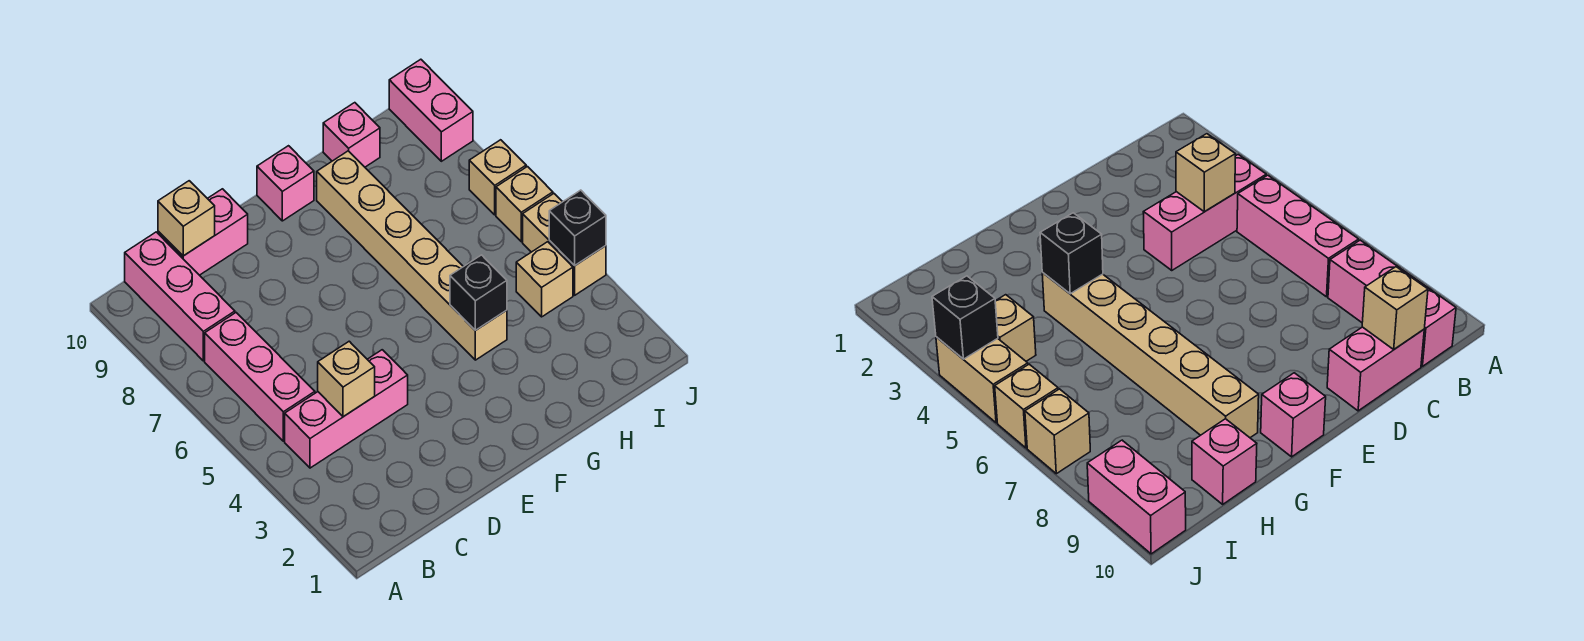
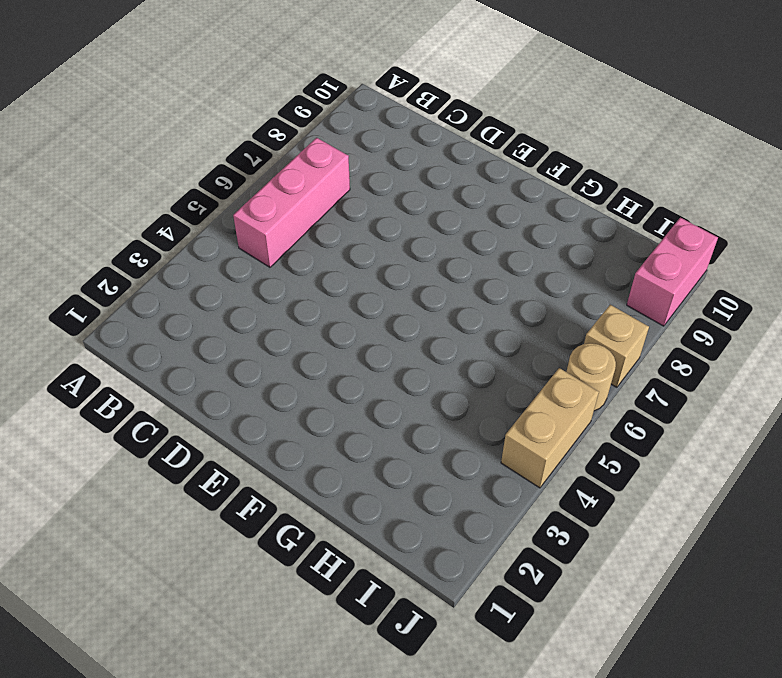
tan 1x1 round brick [567,343,616,411] -> tan 1x1 brick [496,167,553,242]
none -> pink 1x3 brick [285,350,408,468]
none -> pink 1x3 brick [125,232,235,361]
none -> pink 1x2 brick [158,189,248,275]

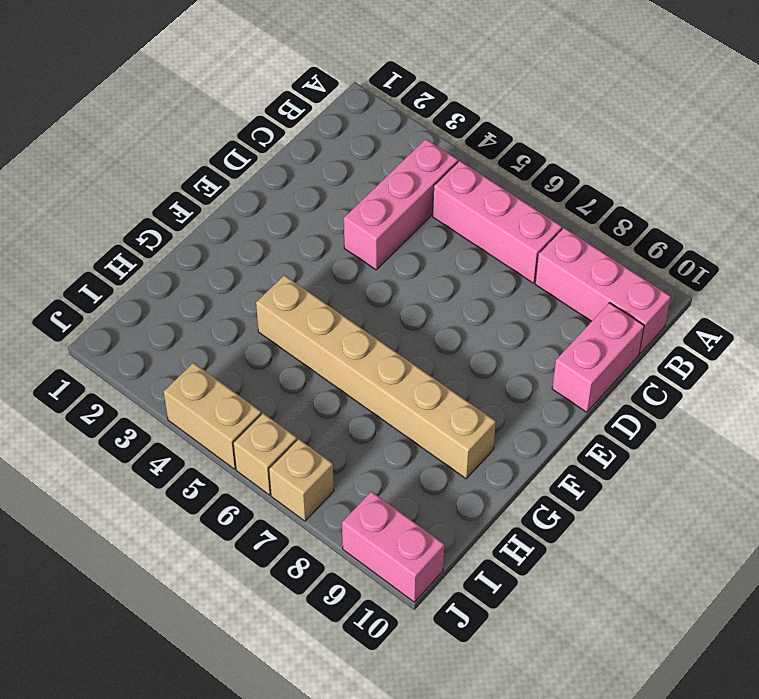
none -> pink 1x1 brick [257,146,314,221]
none -> pink 1x1 brick [323,103,380,167]
none -> tan 1x1 brick [516,242,573,317]

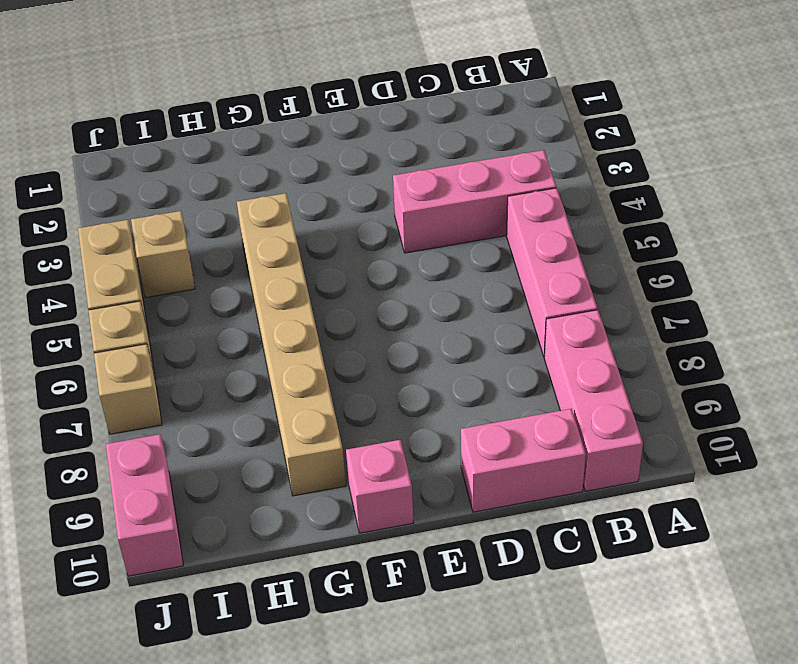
none -> pink 1x1 brick [323,103,380,167]
none -> tan 1x1 brick [318,341,375,417]
none -> tan 1x1 brick [158,181,215,256]

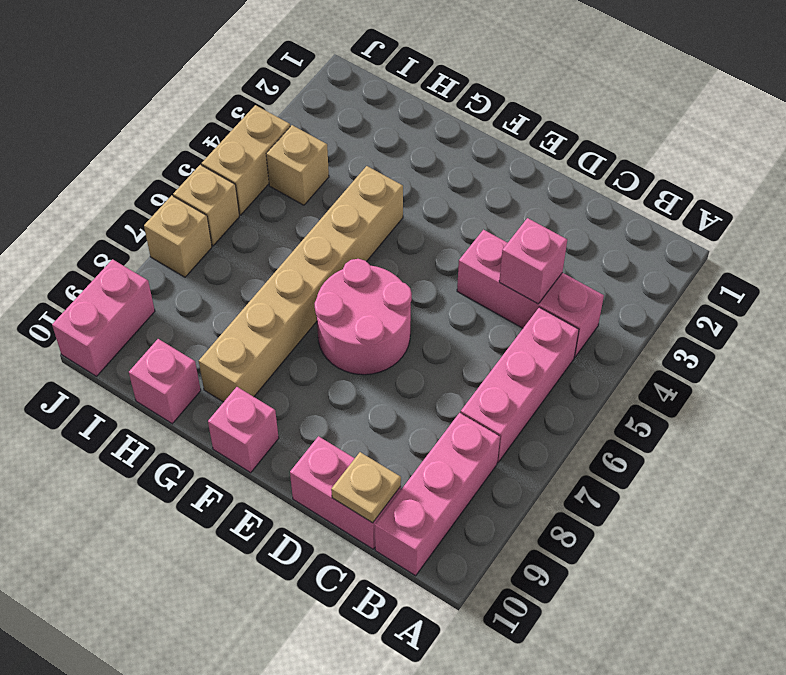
pink 1x1 brick [499,218,567,304] -> tan 1x1 brick [318,341,375,417]
tan 1x1 plate [331,452,401,523] -> tan 1x1 brick [158,181,215,256]
pink 2x2 round brick [315,259,412,375] -> none
none -> black 1x1 brick [450,255,507,330]
none -> black 1x1 brick [549,190,606,266]

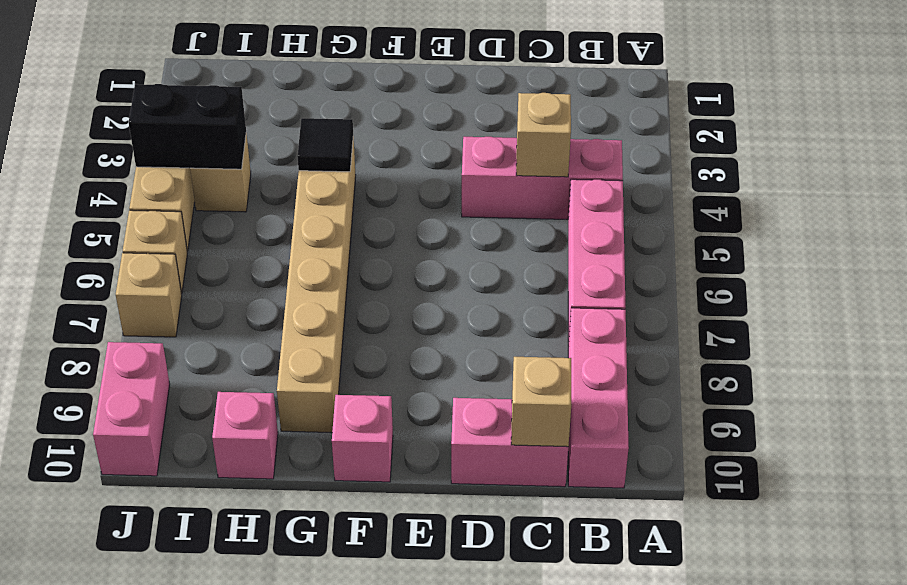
black 1x1 tile [297,118,353,172] -> black 1x1 brick [450,255,507,330]
black 1x2 brick [129,84,246,169] -> black 1x1 brick [549,190,606,266]

